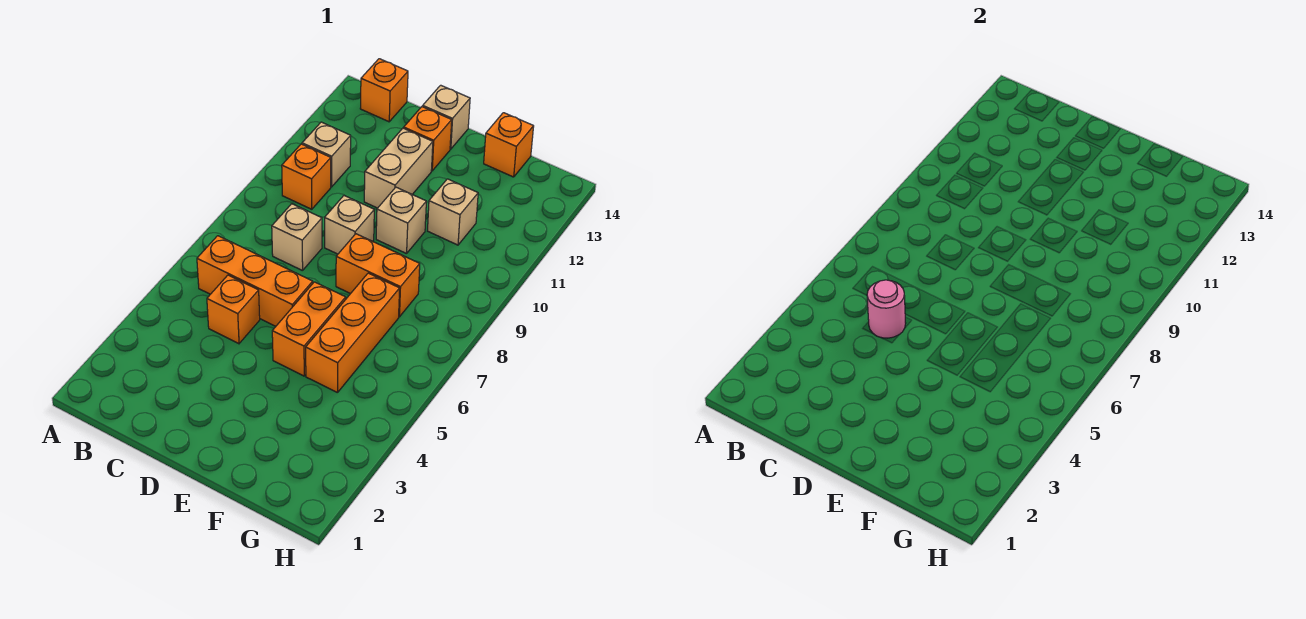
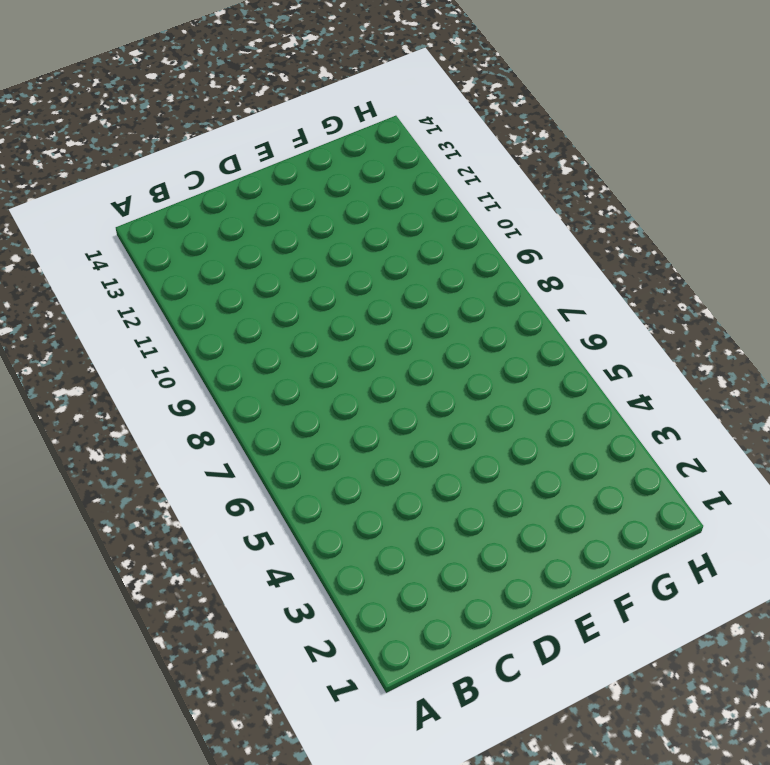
none -> orange 1x3 brick [197,236,313,326]
none -> orange 1x1 brick [282,144,331,209]
none -> tan 1x1 brick [302,122,351,187]

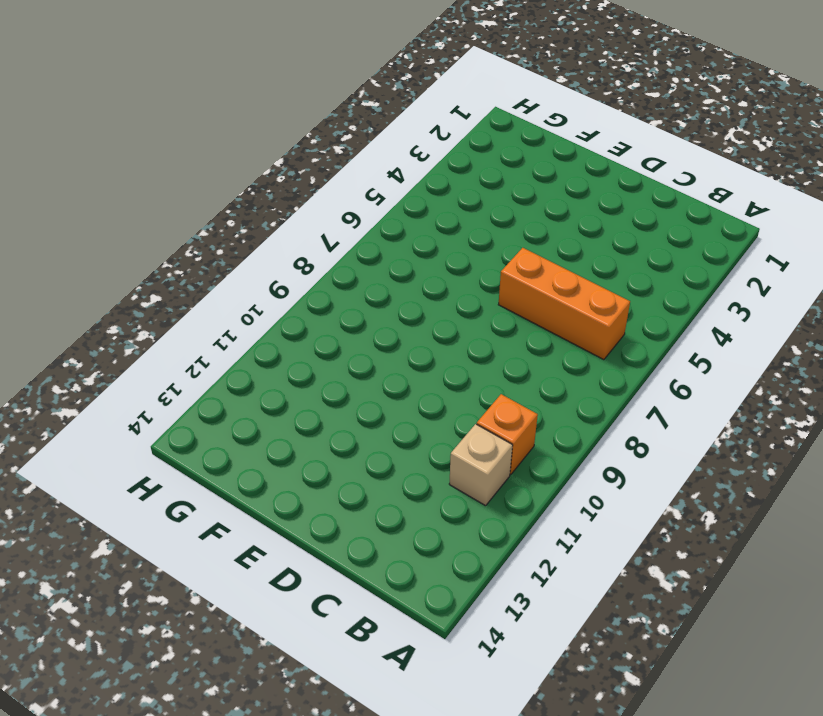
none -> orange 1x1 brick [360,59,408,122]
none -> orange 1x1 brick [207,275,260,344]
none -> tan 1x1 brick [272,204,322,271]

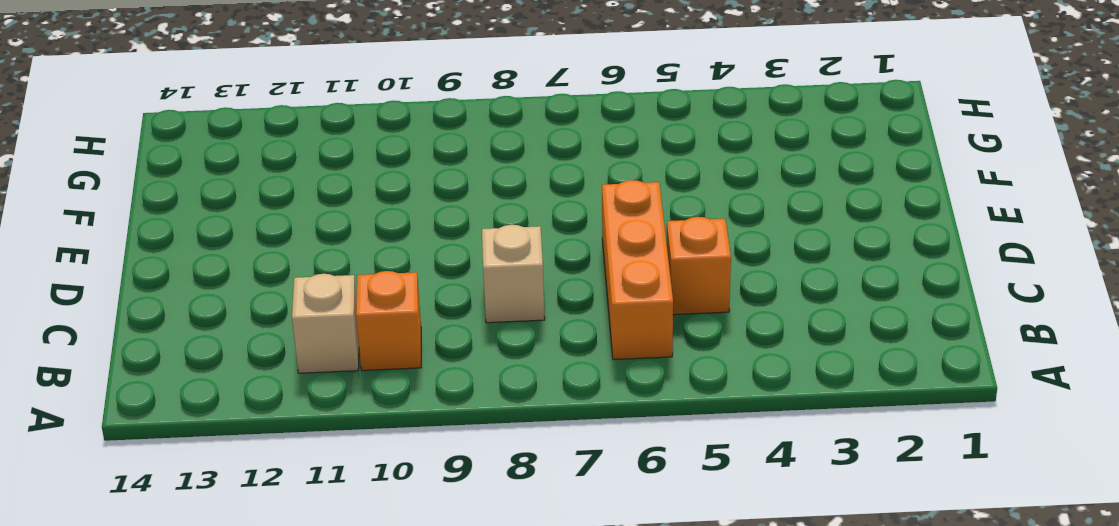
none -> orange 1x1 brick [360,59,408,122]
none -> tan 1x1 brick [325,195,374,254]
none -> tan 1x2 brick [364,128,433,208]

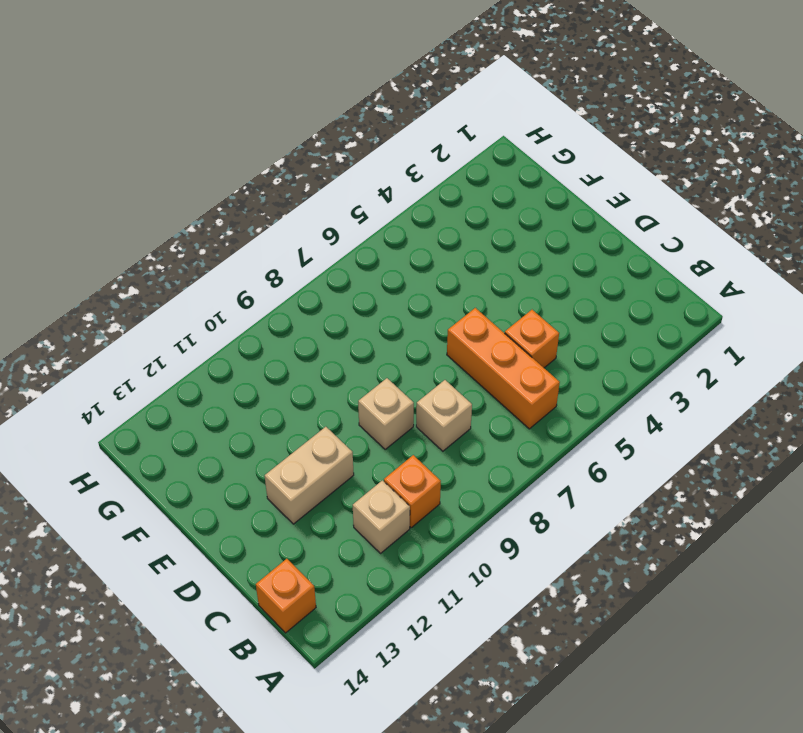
none -> orange 1x1 brick [404,107,452,171]
none -> tan 1x1 brick [423,85,470,149]
none -> orange 1x2 brick [272,282,346,376]

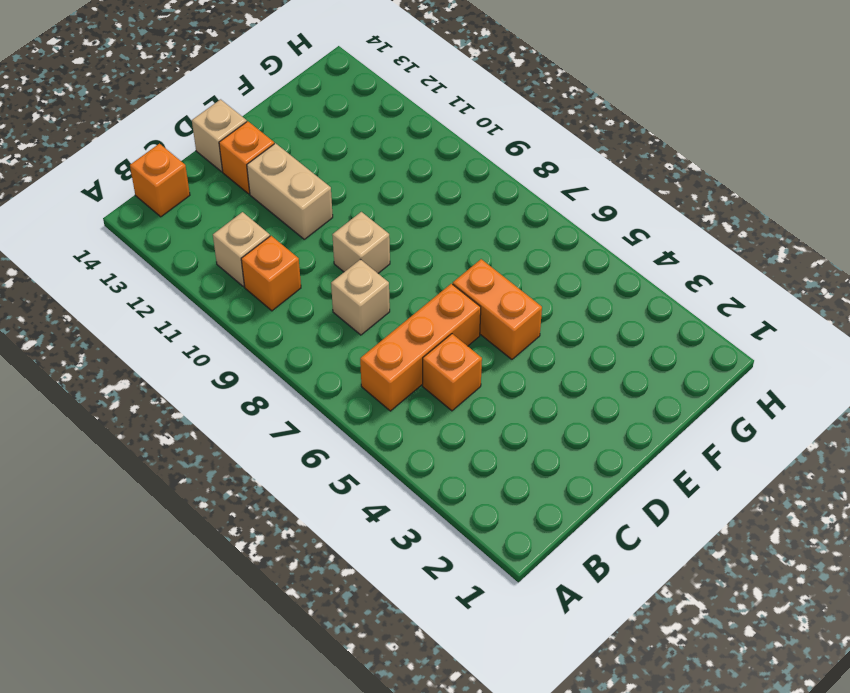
none -> orange 1x2 brick [336,234,420,317]
none -> tan 1x1 brick [376,187,426,254]
none -> orange 1x3 brick [306,273,400,393]

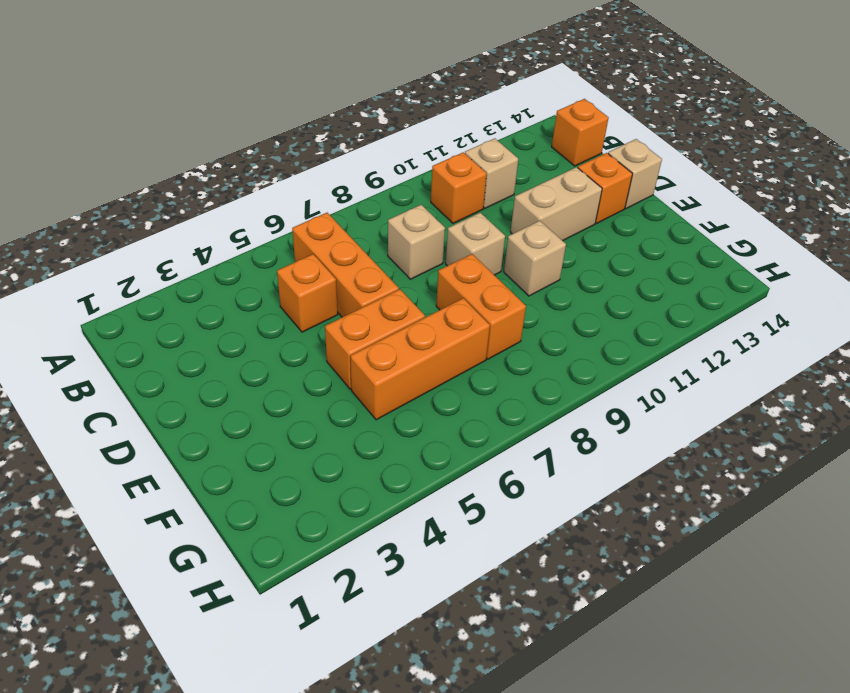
none -> tan 1x1 brick [428,179,478,245]
none -> orange 1x1 brick [484,113,534,177]
none -> pink 1x1 round brick [867,280,906,338]

